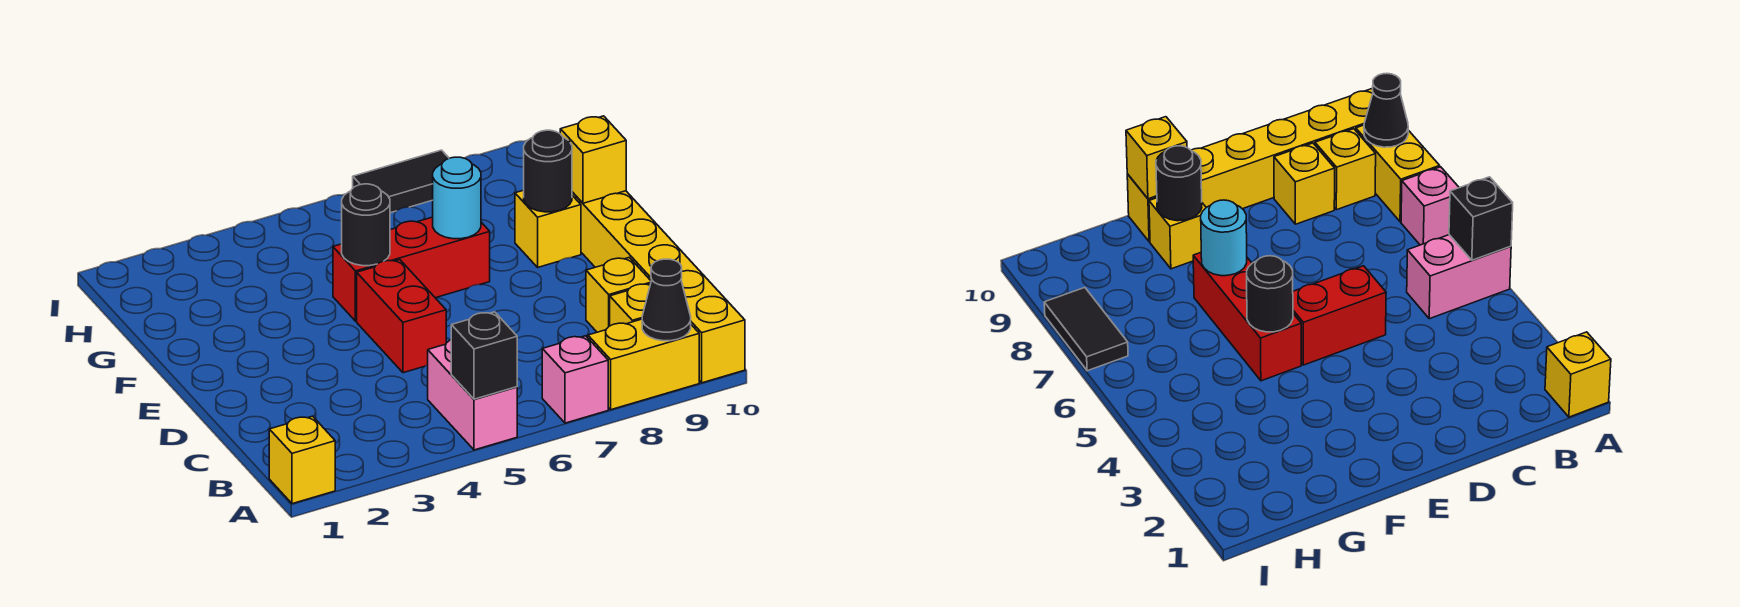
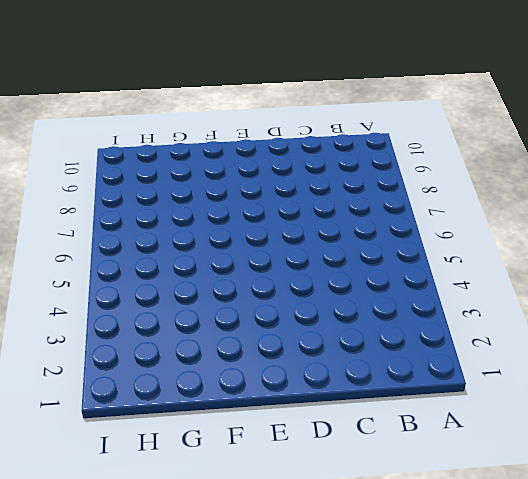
none -> yellow 1x1 brick [269,416,335,504]
none -> pink 1x2 brick [428,340,517,450]
none -> pink 1x1 brick [542,336,608,423]

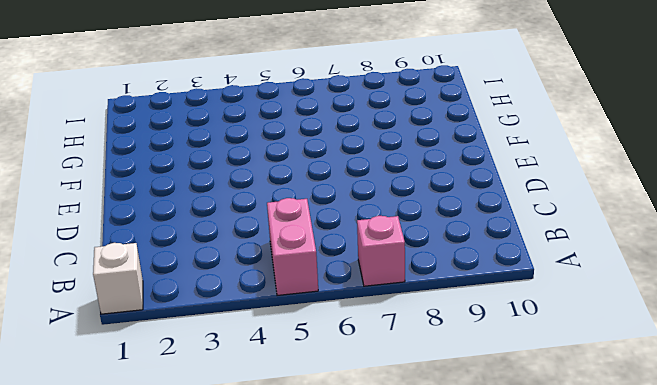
white 1x1 brick [93,243,143,314] -> yellow 1x1 brick [269,416,335,504]
none -> yellow 1x2 brick [588,319,699,410]
none -> yellow 1x6 brick [572,191,745,383]
none -> yellow 1x1 brick [610,284,650,326]

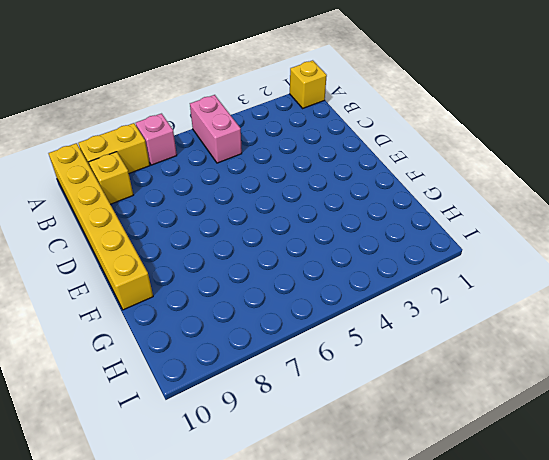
none -> yellow 1x1 brick [586,258,651,332]
none -> red 1x2 brick [357,260,446,373]
none -> red 1x3 brick [333,217,490,321]

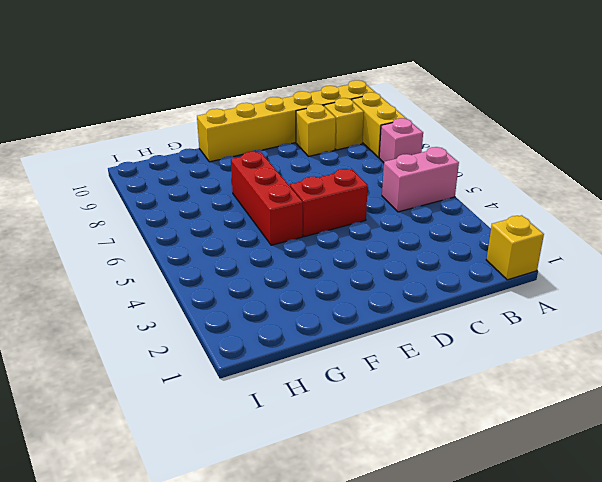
none -> yellow 1x1 brick [515,190,581,267]
none -> black 1x2 tile [353,150,449,213]
none -> black 1x1 brick [451,312,517,399]

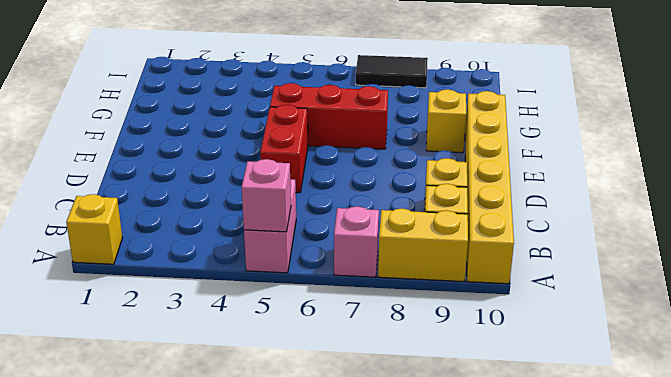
pink 1x1 brick [241,159,291,232] -> black 1x1 brick [451,312,517,399]
none -> black 1x1 cone [642,259,691,341]
none -> black 1x1 round brick [342,184,390,266]
none -> cyan 1x1 round brick [433,157,481,239]

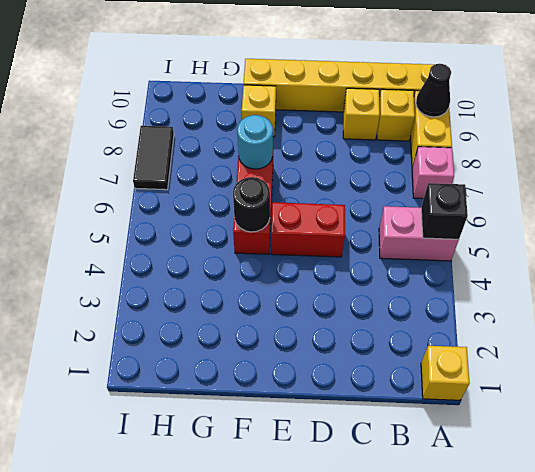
none -> black 1x1 round brick [524,130,572,212]
none -> yellow 1x1 brick [560,116,626,203]

